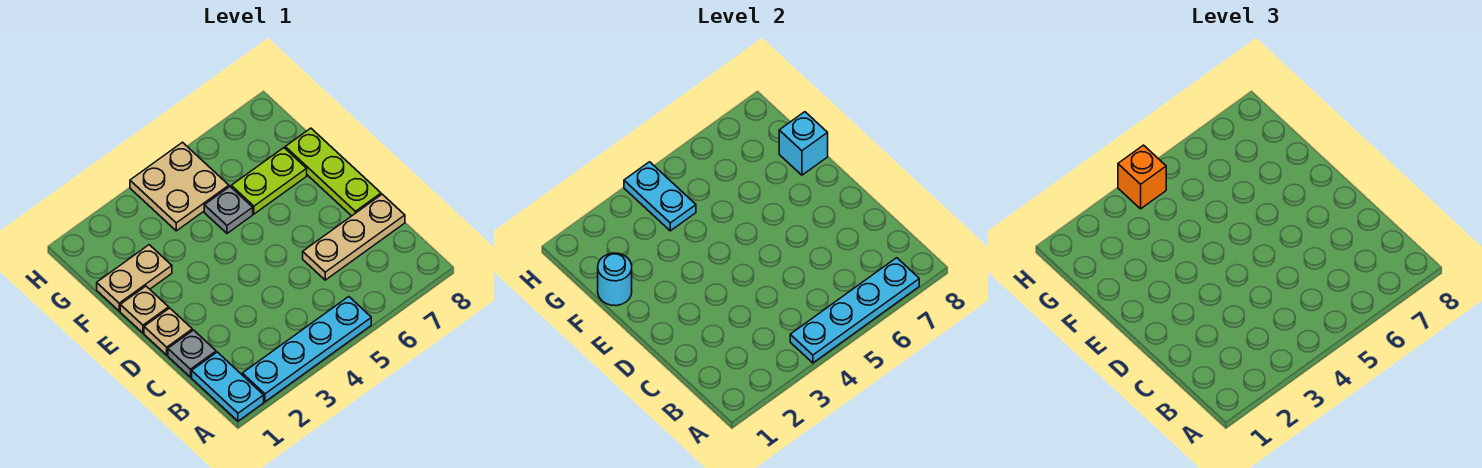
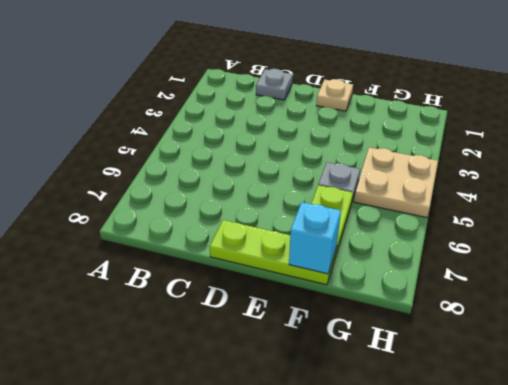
none -> cyan 1x2 plate [192,352,264,421]
none -> cyan 1x4 plate [242,297,371,402]
none -> tan 1x3 plate [303,194,405,280]

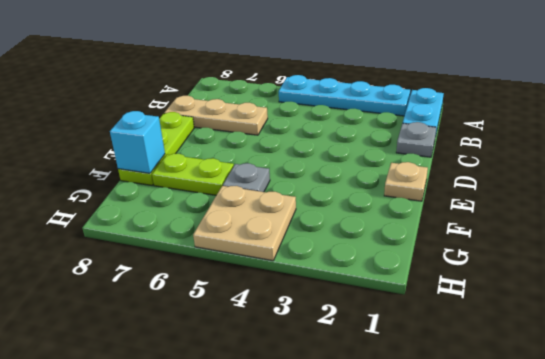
none -> tan 1x1 plate [144,308,192,355]
none -> tan 1x2 plate [97,245,172,311]
none -> cyan 1x4 plate [790,258,919,363]

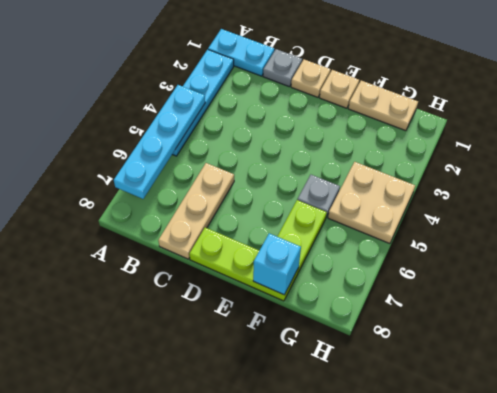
tan 1x2 plate [348,81,418,131] -> tan 1x2 plate turned to [97,245,172,311]
none -> cyan 1x1 round brick [598,253,632,306]
none -> cyan 1x2 plate [624,162,696,231]
none -> orange 1x1 brick [1118,145,1166,209]

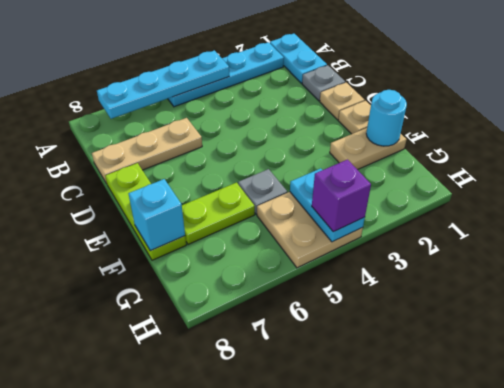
purple 1x1 brick [312,160,371,232] -> orange 1x1 brick [1118,145,1166,209]

